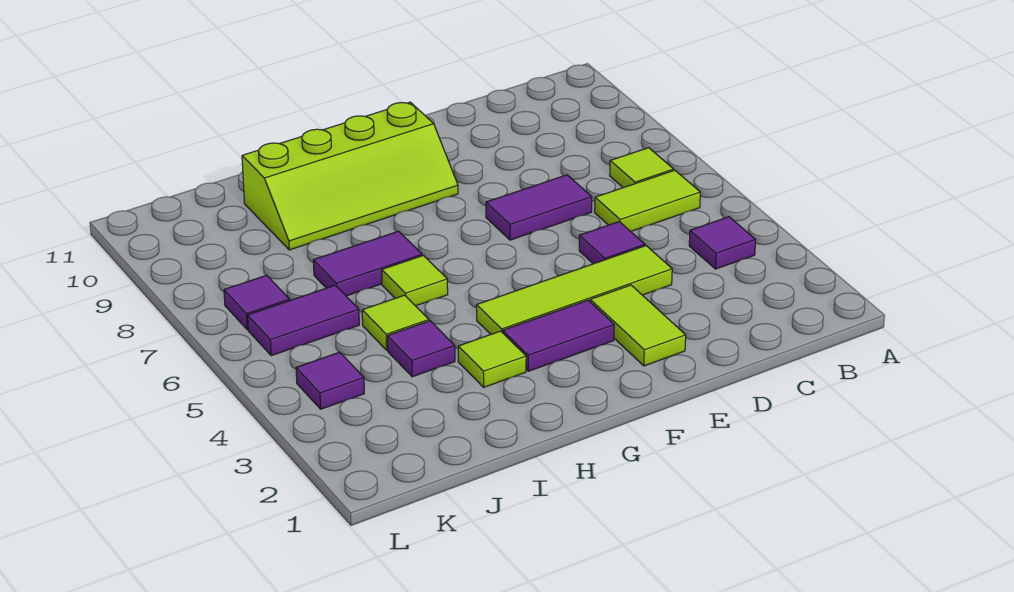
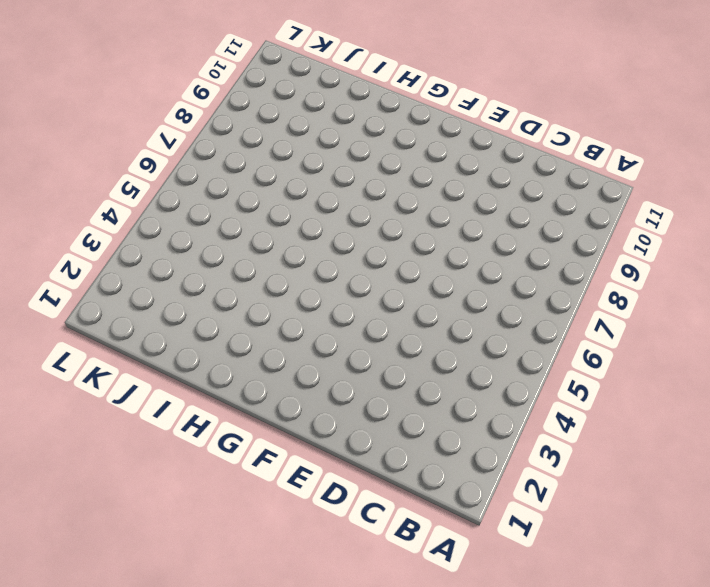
none -> purple 1x1 tile [689,217,756,269]
none -> lime 1x2 tile [595,170,700,231]
none -> lime 1x1 tile [610,148,674,188]

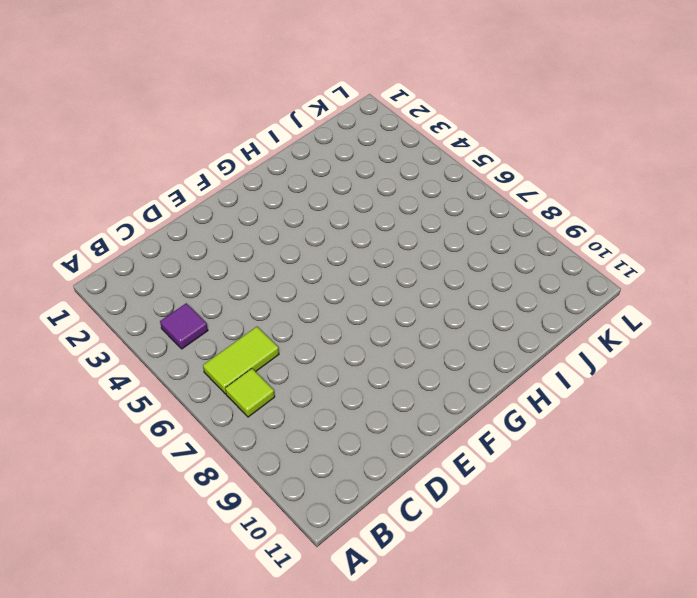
none -> lime 1x4 tile [476,246,672,334]
none -> purple 1x1 tile [579,222,645,264]
none -> purple 1x2 tile [486,175,592,240]

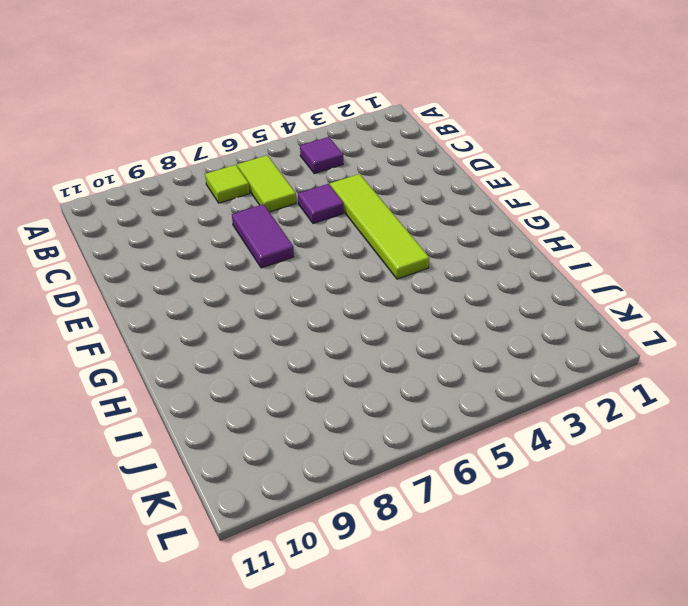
none -> lime 1x2 tile [590,285,686,366]
none -> purple 1x2 tile [503,300,614,371]
none -> lime 2x4 slope [242,102,458,250]

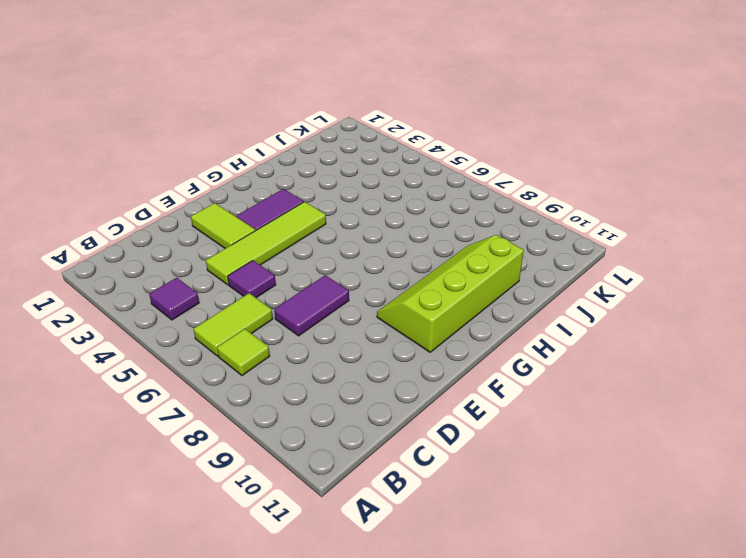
none -> lime 1x1 tile [458,331,526,387]
none -> lime 1x1 tile [382,255,448,306]
none -> purple 1x2 tile [313,231,422,296]

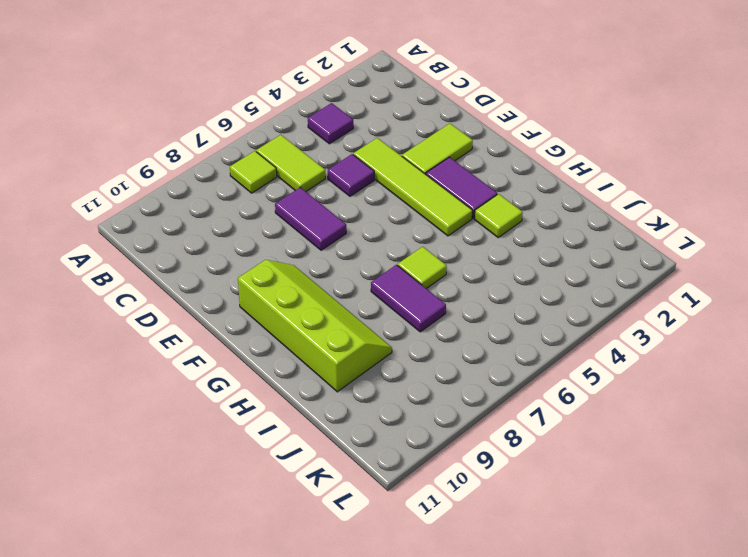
none -> purple 1x1 tile [387,321,455,377]
none -> lime 1x1 tile [362,295,429,350]
none -> purple 1x2 tile [248,285,359,356]

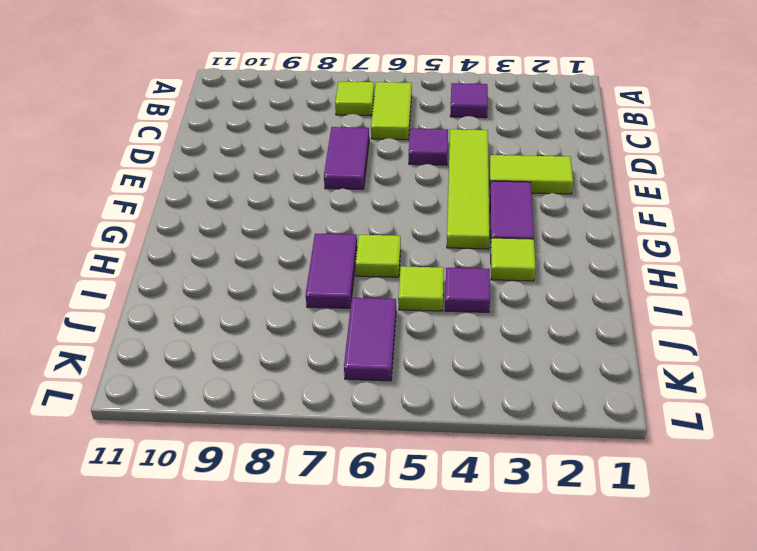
none -> lime 2x4 slope [242,102,458,250]
none -> purple 1x1 tile [296,352,364,409]
none -> purple 1x1 tile [224,275,290,330]

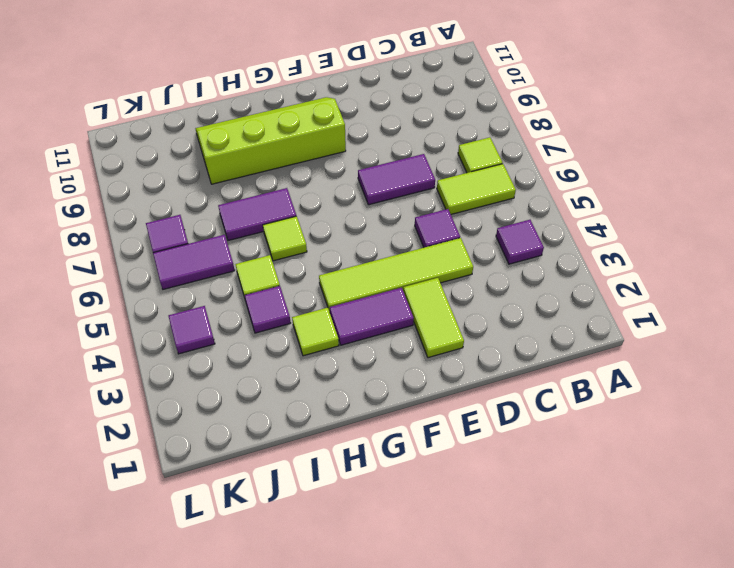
lime 2x4 slope [196,97,346,184] -> lime 2x4 slope turned to [242,102,458,250]

